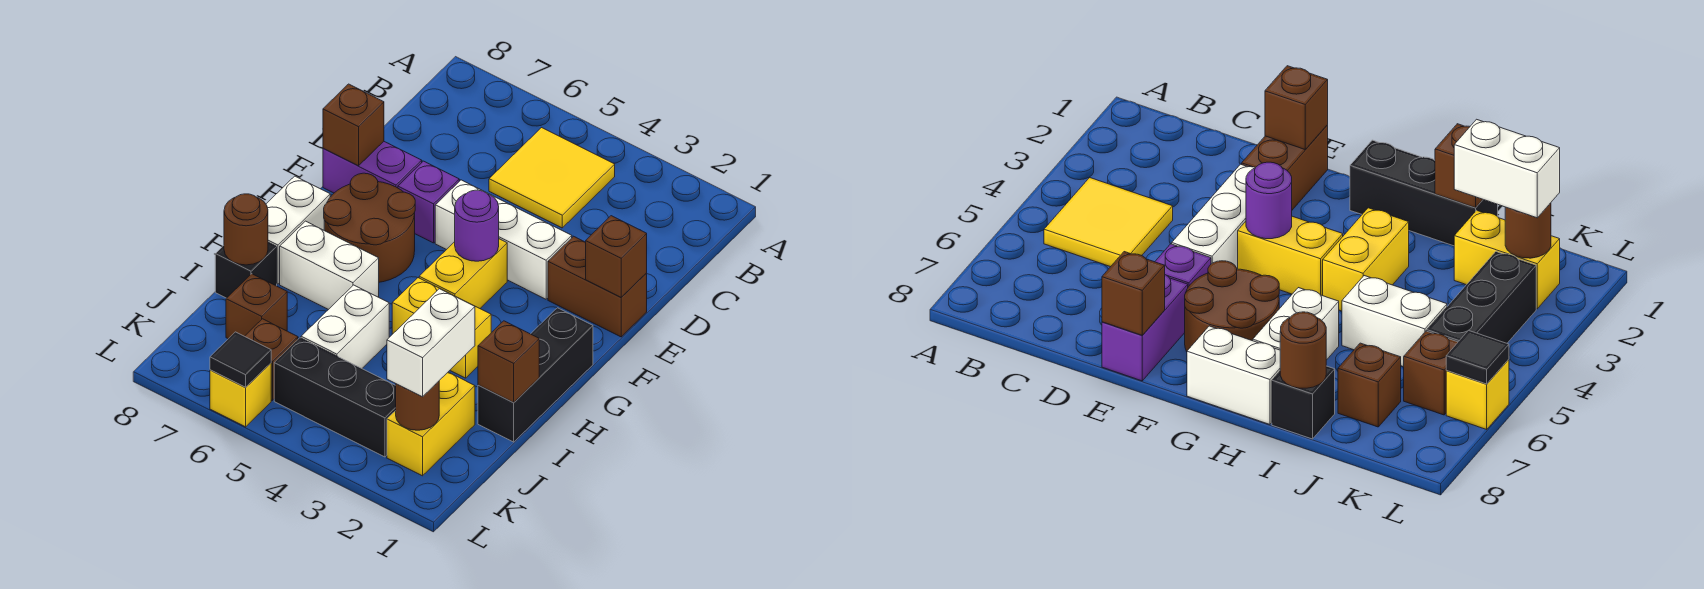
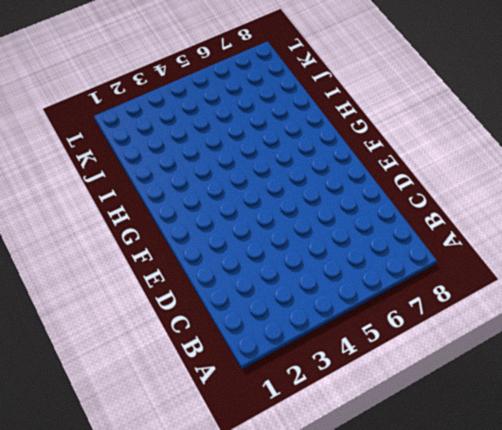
none -> yellow 2x2 tile [489,128,615,228]
none -> brown 1x2 brick [548,236,647,337]
none -> white 1x3 brick [435,180,572,299]

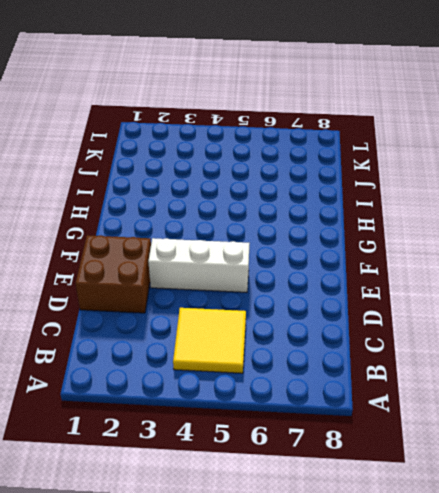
brown 2x2 brick [76,235,151,313] -> brown 1x2 brick [548,236,647,337]
none -> purple 1x1 brick [398,161,459,243]
none -> purple 1x2 brick [323,142,422,193]
none -> yellow 1x2 brick [419,239,507,308]

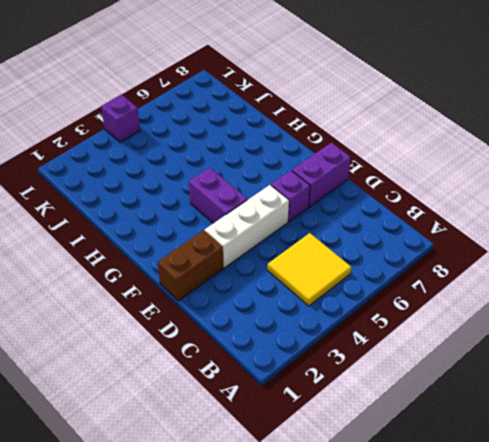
purple 1x2 brick [189,167,247,223] -> yellow 1x2 brick [419,239,507,308]
purple 1x1 brick [101,95,140,142] -> none
none -> brown 2x2 round brick [324,173,415,282]
none -> black 1x3 brick [478,308,593,442]
none -> white 1x2 brick [266,176,330,284]

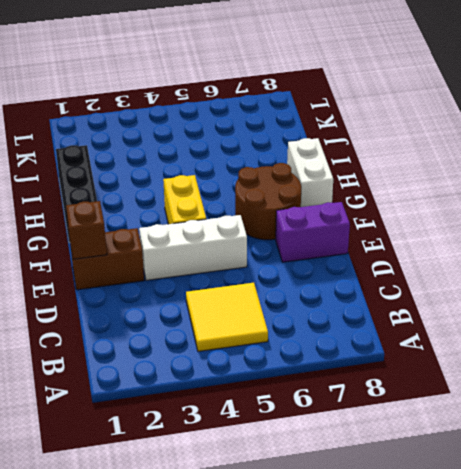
none -> purple 1x1 brick [398,161,459,243]
none -> yellow 1x2 brick [392,278,491,378]
none -> white 1x2 brick [280,221,379,310]

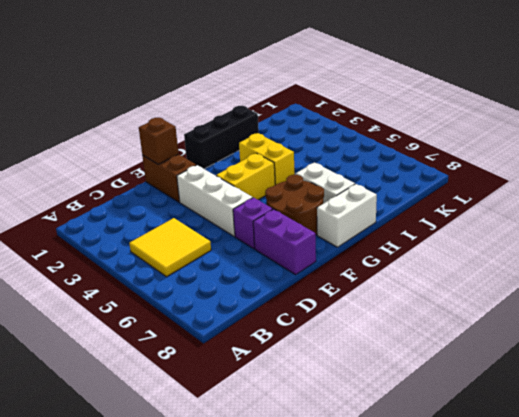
none -> white 1x2 brick [301,285,389,368]
none -> black 1x1 brick [215,242,277,298]
none -> yellow 1x2 brick [387,372,475,476]

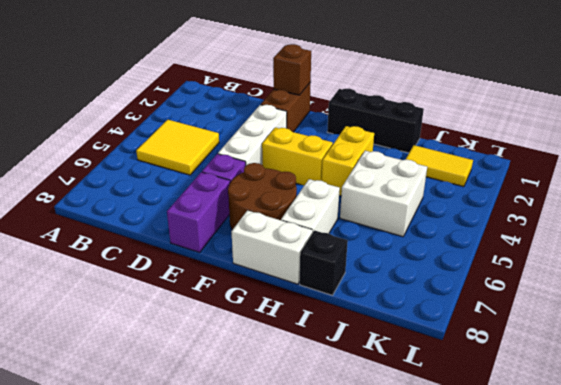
white 2x2 brick [340,151,427,237] -> white 1x2 brick [301,285,389,368]
yellow 1x2 tile [406,145,473,187] -> yellow 1x2 brick [387,372,475,476]
none -> brown 1x1 brick [226,274,287,339]
none -> black 1x3 brick [274,338,396,457]
none -> brown 1x1 brick [245,319,298,401]

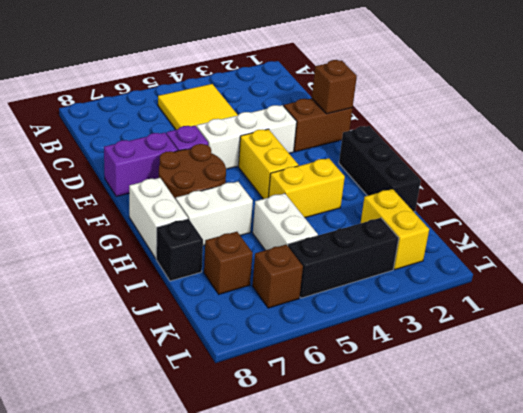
none -> yellow 1x1 brick [210,363,271,427]
none -> brown 1x1 brick [323,84,384,166]
none -> purple 1x1 round brick [455,190,499,261]

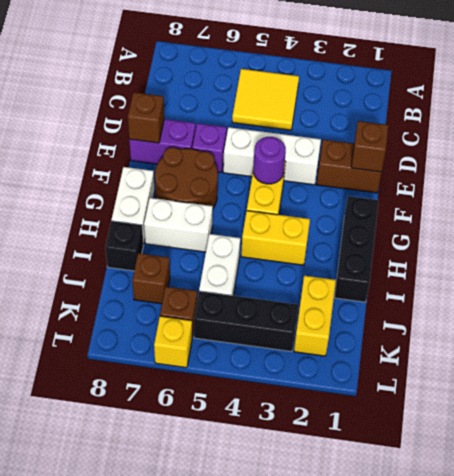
none -> brown 1x1 brick [478,321,539,403]
none -> brown 1x1 round brick [224,194,268,265]
none -> brown 1x1 round brick [396,381,439,430]

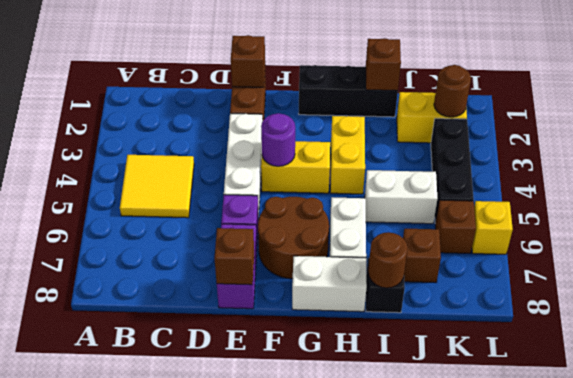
none -> black 1x1 tile [210,332,271,387]
none -> white 1x2 brick [387,289,475,397]

